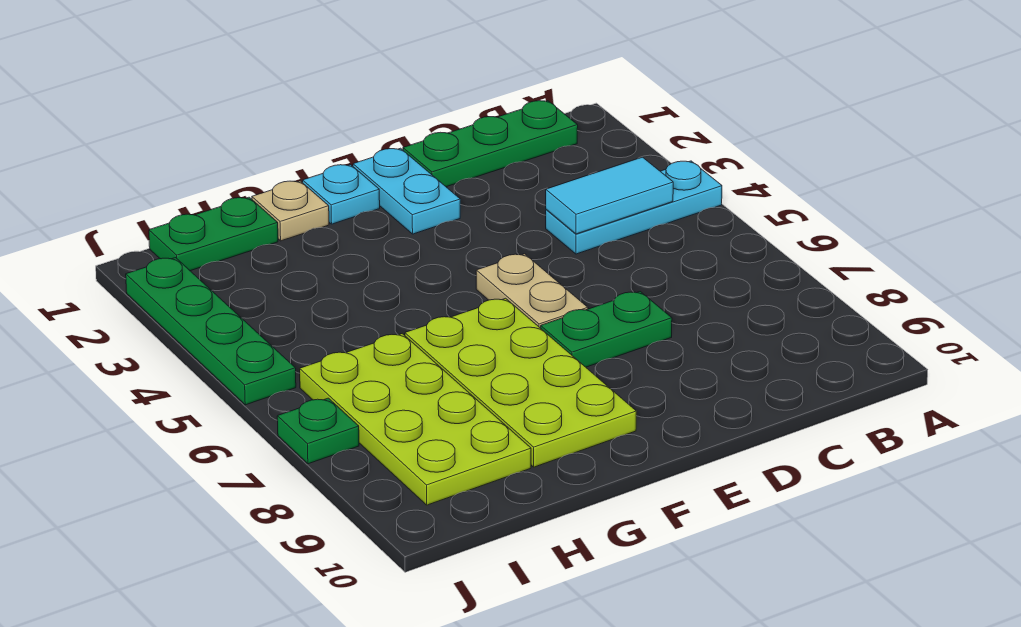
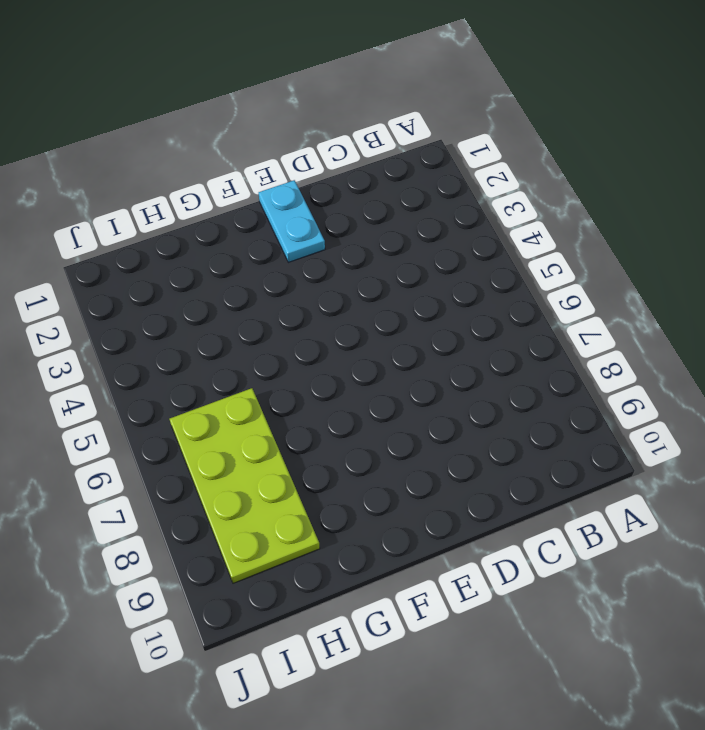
none -> cyan 1x3 plate [546,161,722,254]
none -> green 1x3 plate [403,101,578,187]
none -> green 1x2 plate [541,292,672,367]

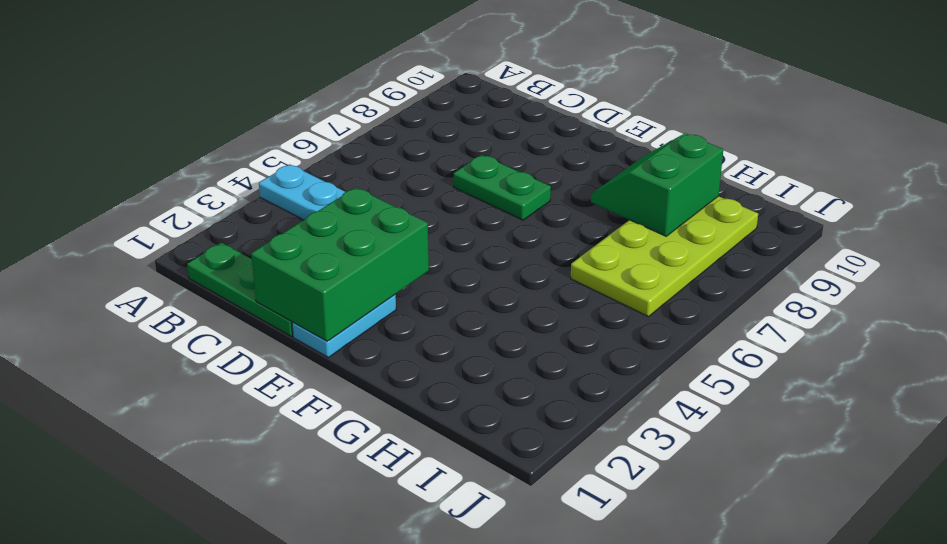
green 2x3 brick [251,188,429,341] -> none
green 2x2 slope [591,133,723,236] -> none
none -> tan 1x2 plate [476,254,588,328]
none -> cyan 1x1 plate [303,165,380,224]
none -> lime 2x4 plate [405,298,636,467]

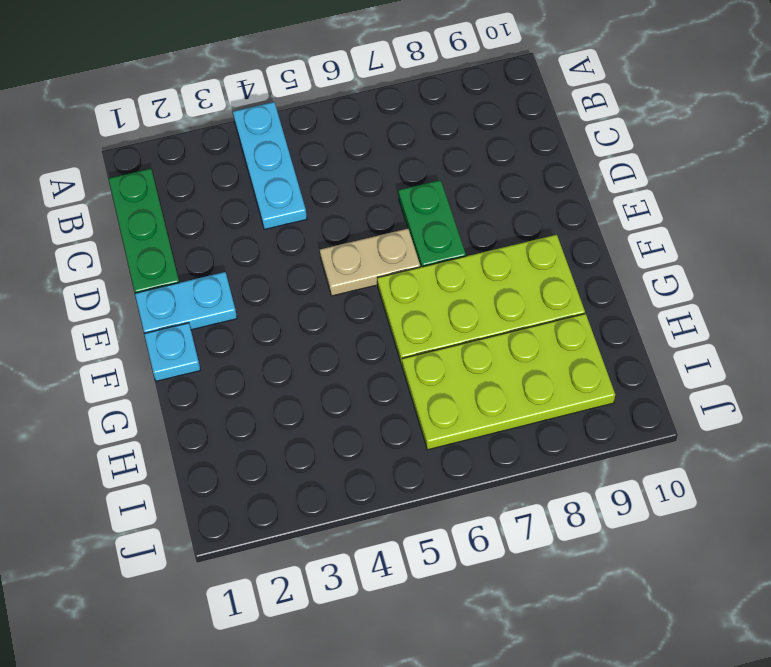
none -> tan 1x1 plate [252,181,329,241]
none -> green 1x2 plate [149,197,278,271]
none -> green 1x4 plate [126,258,296,405]

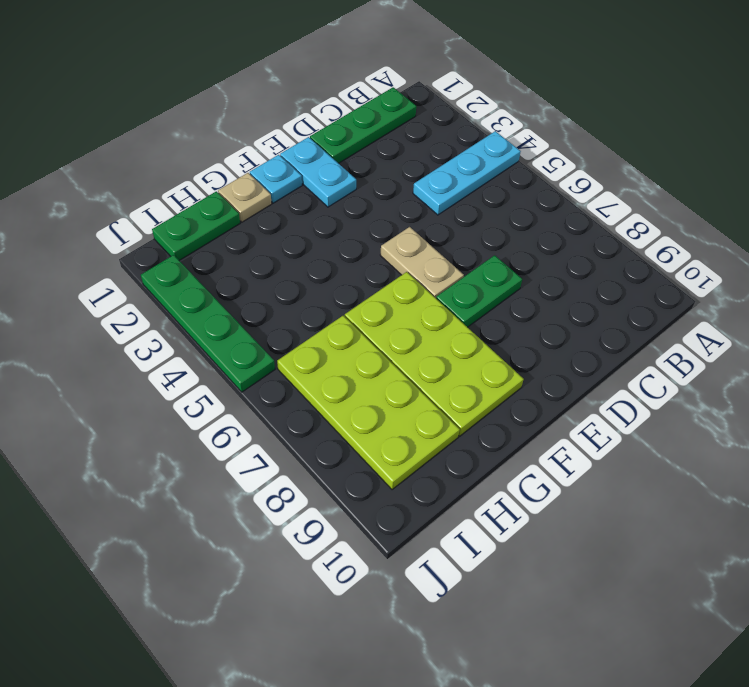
none -> green 1x1 plate [277,398,359,464]
none -> cyan 1x2 tile [546,157,673,234]

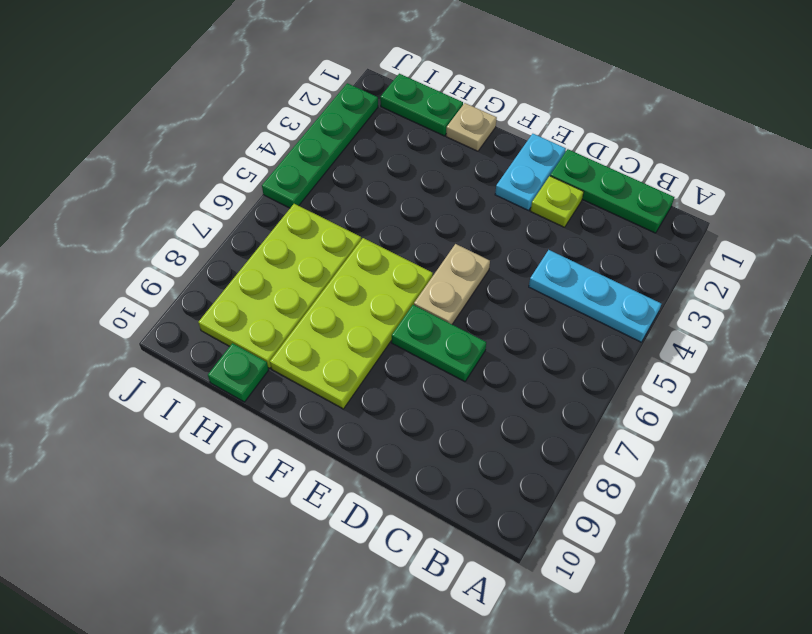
lime 1x1 plate [531,176,584,227] -> none
green 1x1 plate [208,343,269,402] -> green 1x1 plate moved to [277,398,359,464]
none -> cyan 1x1 plate [303,165,380,224]
none -> cyan 1x2 tile [546,157,673,234]

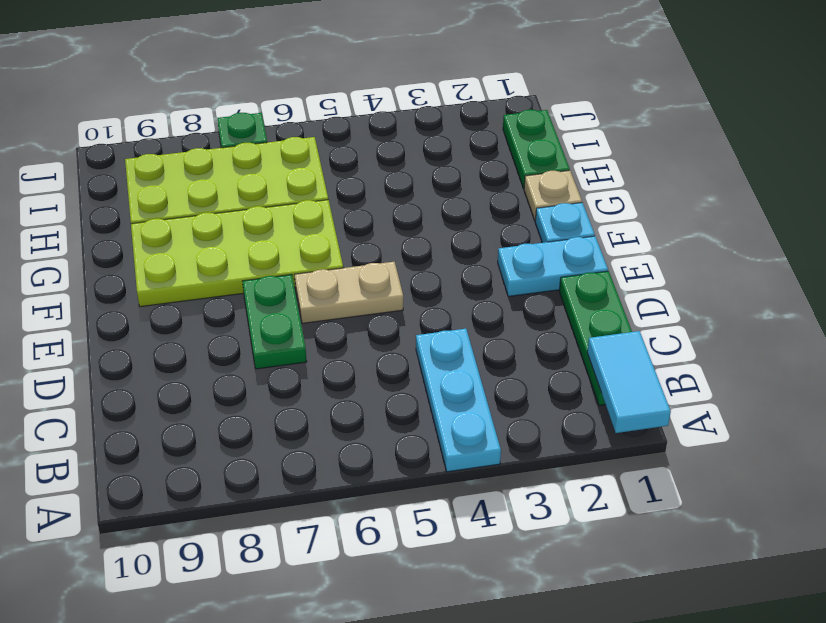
cyan 1x2 tile [587,331,671,433] -> cyan 1x2 tile moved to [546,157,673,234]
none -> green 1x4 plate [126,258,296,405]

